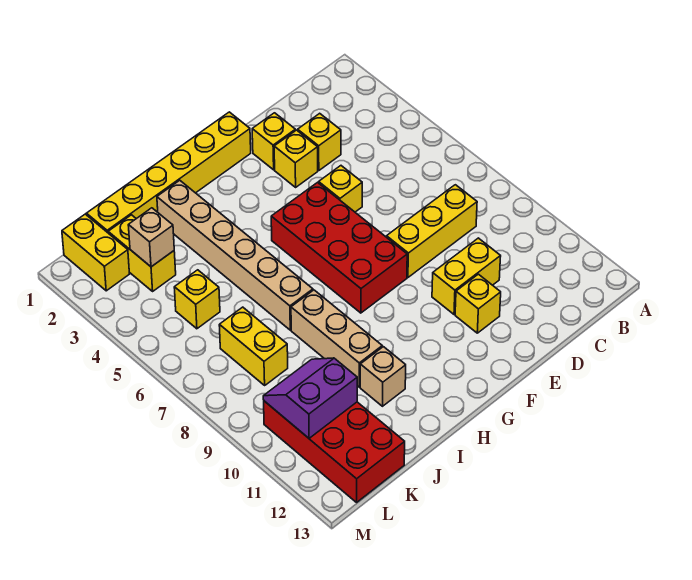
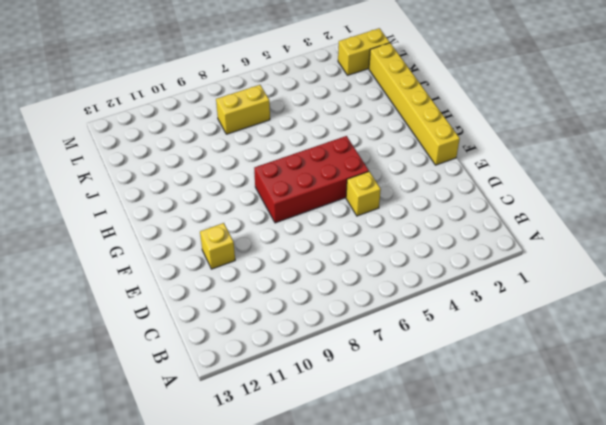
none -> yellow 1x3 brick [387,185,477,277]
none -> yellow 1x1 brick [298,113,341,170]
none -> yellow 1x2 brick [432,238,501,314]

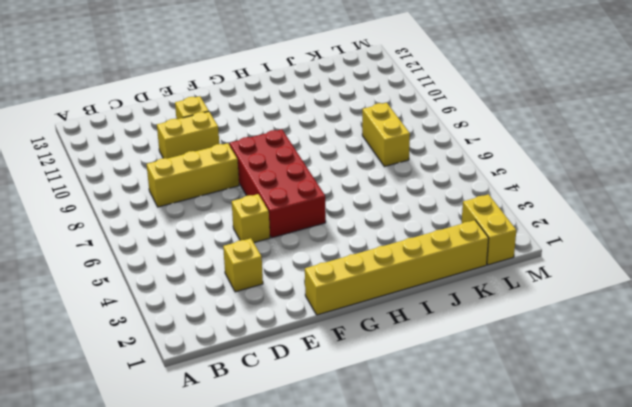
none -> yellow 1x1 brick [252,113,295,170]
none -> yellow 1x1 brick [274,130,318,187]
none -> tan 1x6 brick [157,180,313,330]

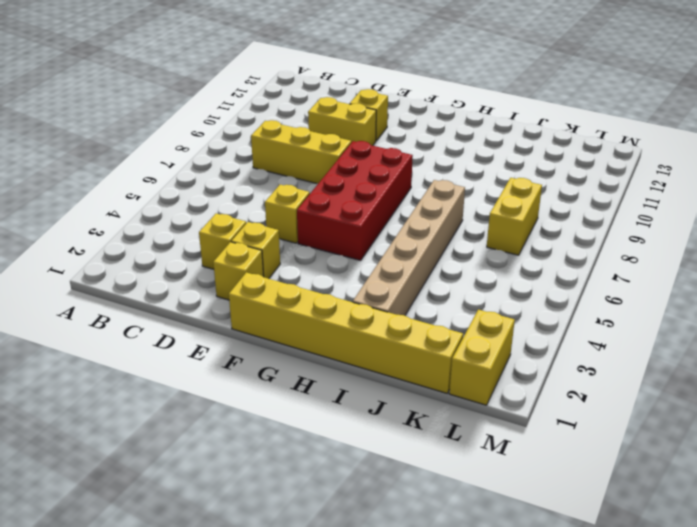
none -> tan 1x3 brick [291,290,382,387]
none -> tan 1x1 brick [360,347,406,406]
none -> yellow 1x2 brick [108,215,176,291]

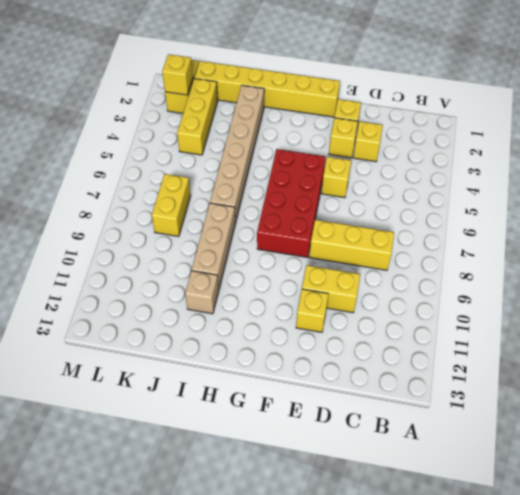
yellow 1x3 brick [177,78,218,155] -> yellow 1x2 brick [108,215,176,291]
yellow 1x1 brick [162,54,193,95] -> yellow 1x1 brick moved to [174,270,220,329]
none -> red 2x4 brick [264,401,405,502]
none -> tan 1x1 brick [128,208,174,267]
none -> purple 2x2 slope [263,358,357,438]

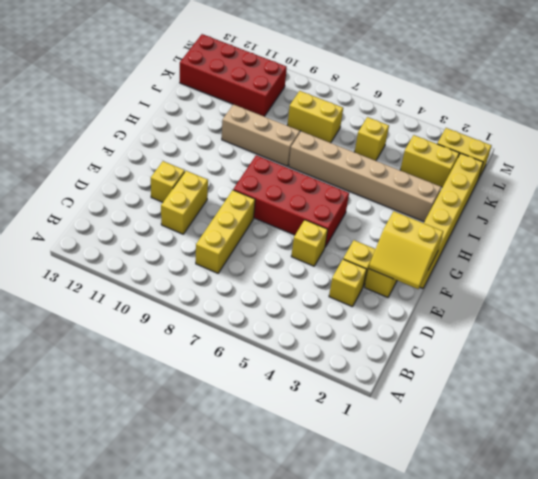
yellow 2x2 slope [369,211,443,289] -> none
none -> tan 1x1 brick [360,347,406,406]
none -> tan 1x1 brick [128,208,174,267]
none -> purple 2x2 slope [263,358,357,438]

